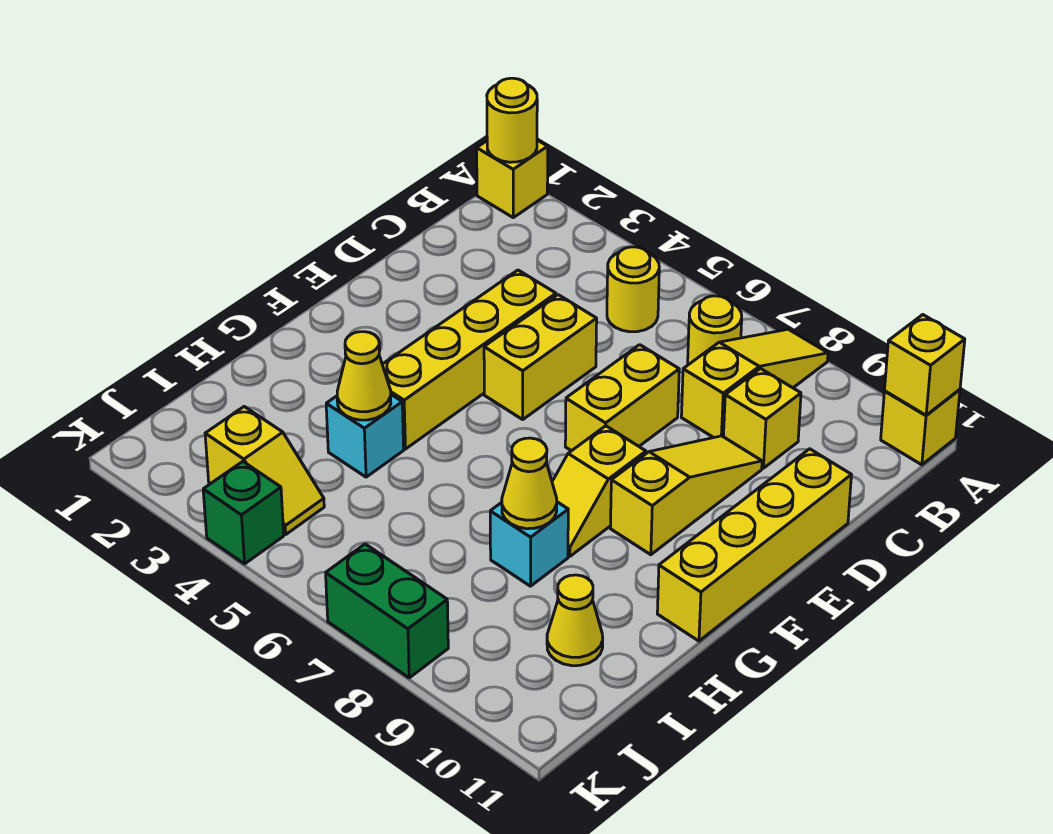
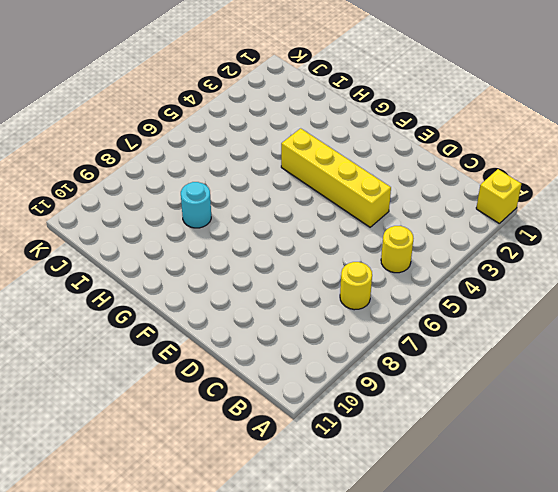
cyan 1x1 round brick [181,182,211,228] -> cyan 1x1 brick [490,502,568,586]
none -> yellow 1x3 slope [681,329,828,438]
none -> yellow 1x1 brick [881,389,960,465]
none -> yellow 1x1 brick [723,369,801,468]

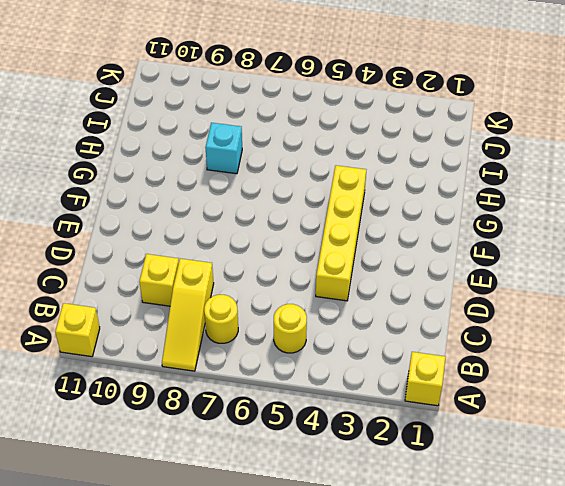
none -> yellow 1x2 brick [484,295,597,419]
none -> yellow 1x2 brick [565,345,679,451]
none -> yellow 1x3 slope [610,436,762,555]

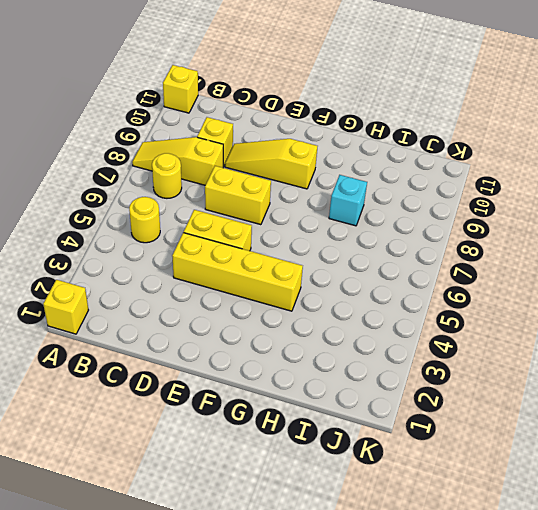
none -> yellow 1x4 brick [657,449,851,641]
none -> yellow 1x2 slope [552,426,646,556]
none -> cyan 1x1 brick [326,395,404,477]

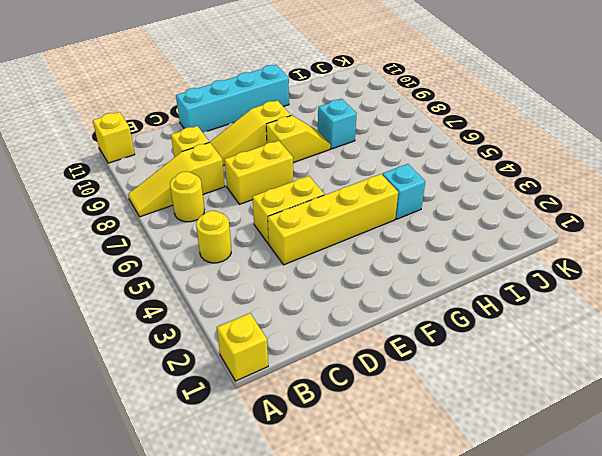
cyan 1x4 brick [176,65,289,132] -> yellow 1x4 brick [657,449,851,641]
none -> yellow 1x1 cone [547,575,603,666]
none -> yellow 1x2 slope [205,407,324,534]
none -> green 1x1 brick [203,462,284,564]

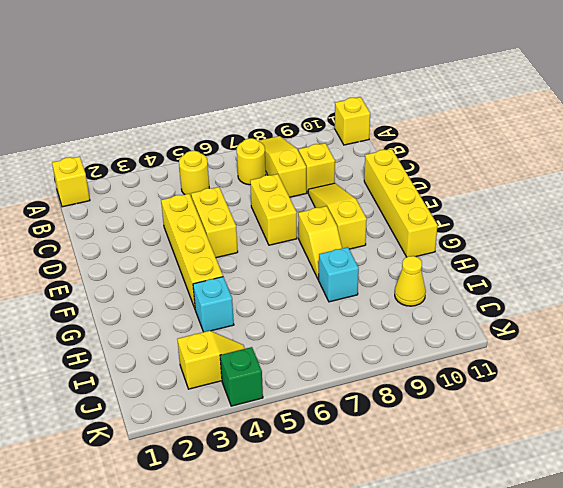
none -> green 1x2 brick [326,544,448,678]
none -> yellow 1x1 round brick [487,78,537,162]
none -> yellow 1x1 brick [885,315,965,415]

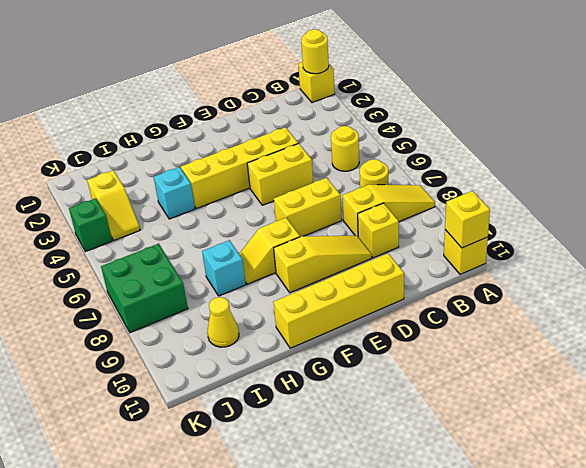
green 2x2 brick [101,244,188,333] -> green 1x2 brick [326,544,448,678]
none -> yellow 1x1 cone [337,332,391,420]
none -> yellow 1x1 cone [502,438,557,529]

